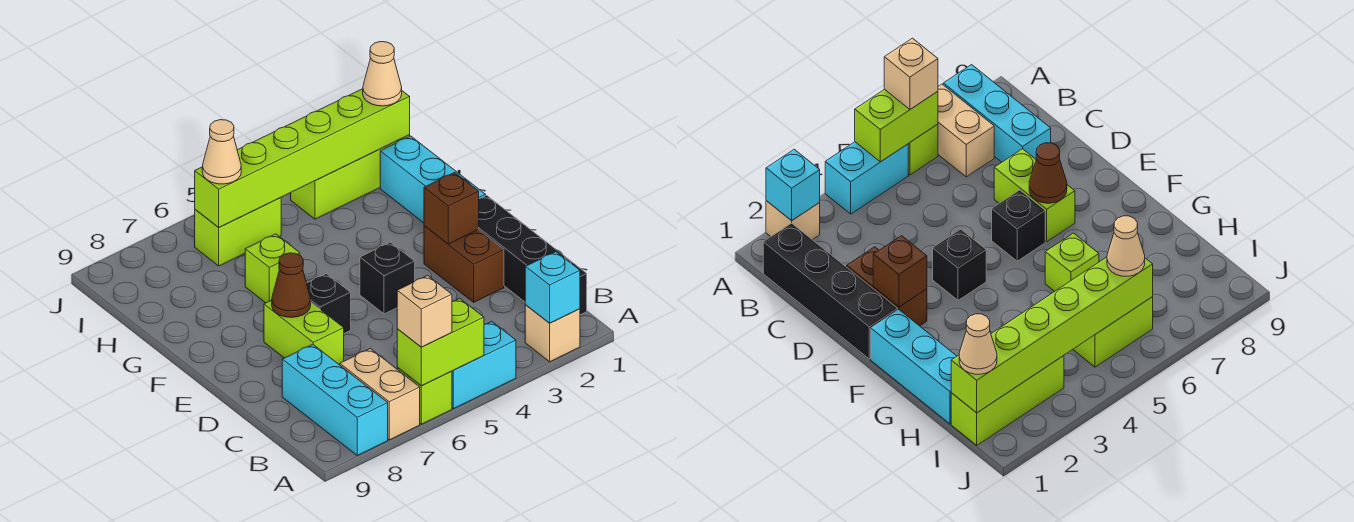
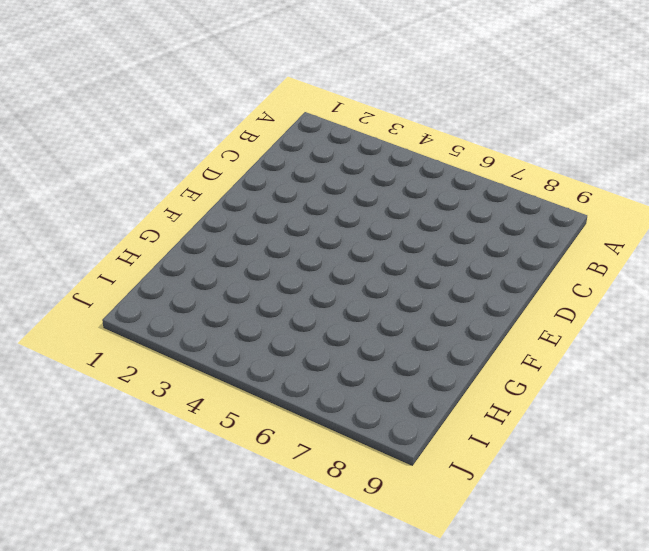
none -> tan 1x1 brick [525,305,580,362]
none -> cyan 1x2 brick [452,321,516,409]
none -> lime 1x1 brick [397,368,452,424]

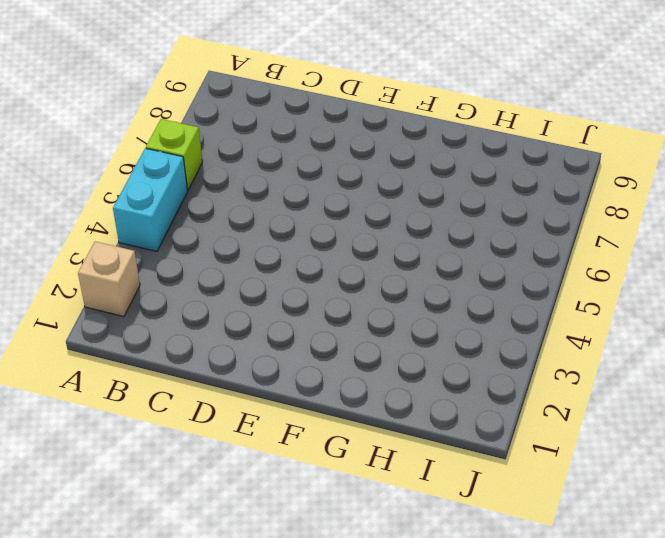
none -> tan 1x2 brick [340,349,420,440]
none -> cyan 1x3 brick [282,344,388,455]
none -> black 1x4 brick [478,195,587,315]

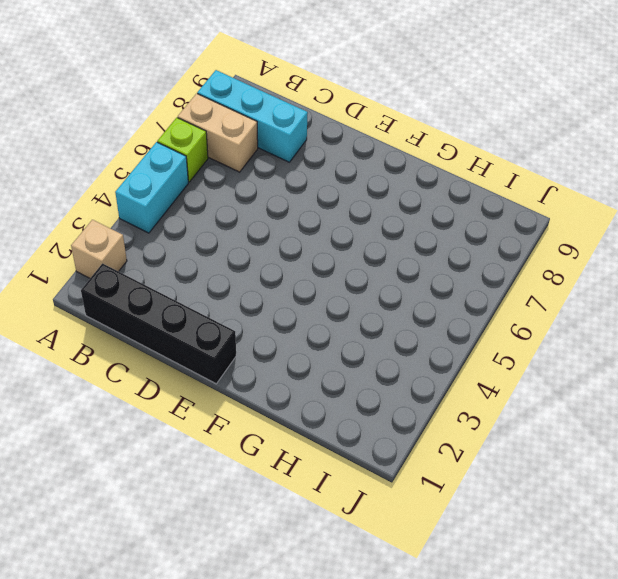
none -> brown 1x2 brick [424,226,504,302]
none -> lime 1x2 brick [264,300,344,365]
none -> black 1x1 brick [360,242,415,314]

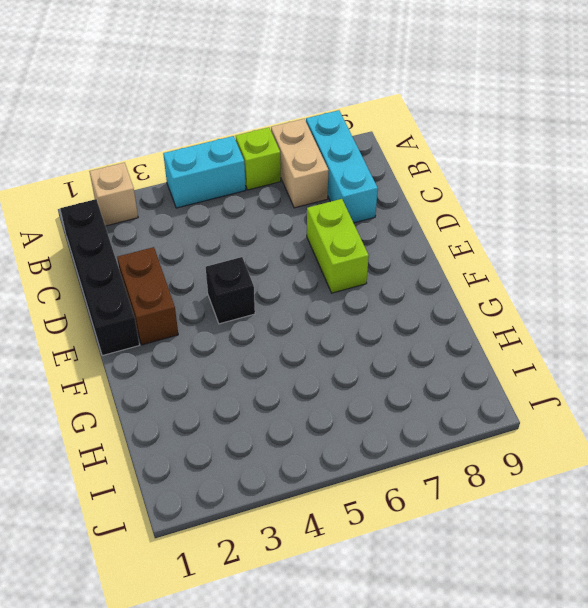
none -> black 1x1 brick [307,274,351,333]
none -> cyan 1x3 brick [380,136,486,223]
none -> lime 1x1 brick [245,234,300,303]

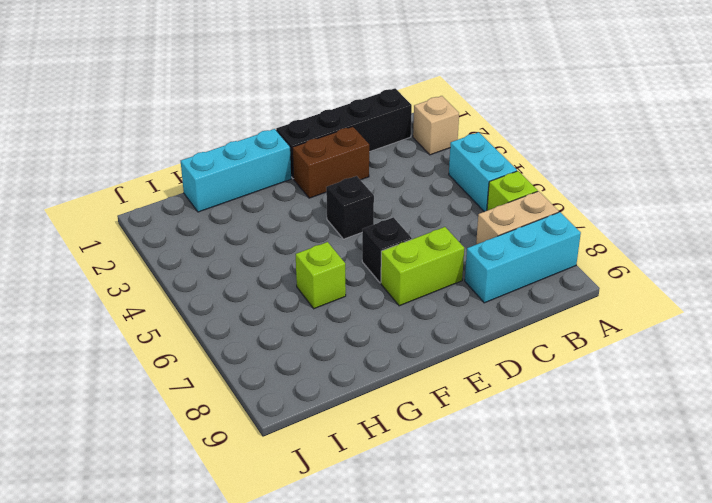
none -> lime 1x3 brick [291,135,410,219]
none -> lime 1x2 brick [195,197,281,266]
none -> cyan 1x1 brick [525,252,580,323]

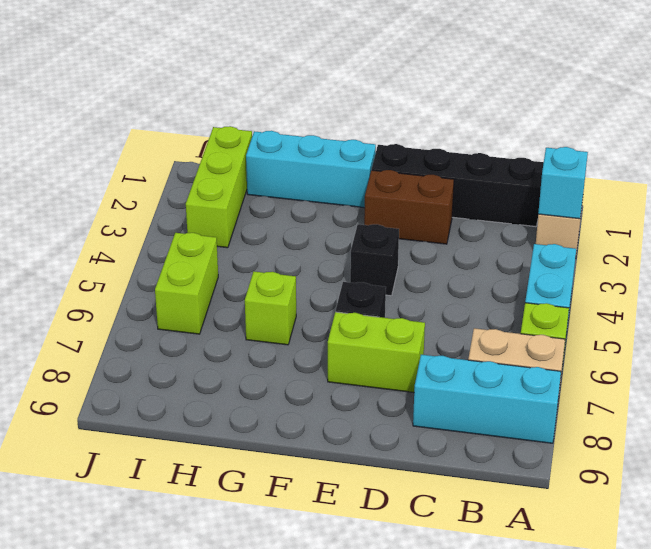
none -> lime 1x2 brick [397,298,484,386]
none -> brown 1x1 brick [424,172,479,244]
none -> brown 1x1 cone [272,253,311,317]

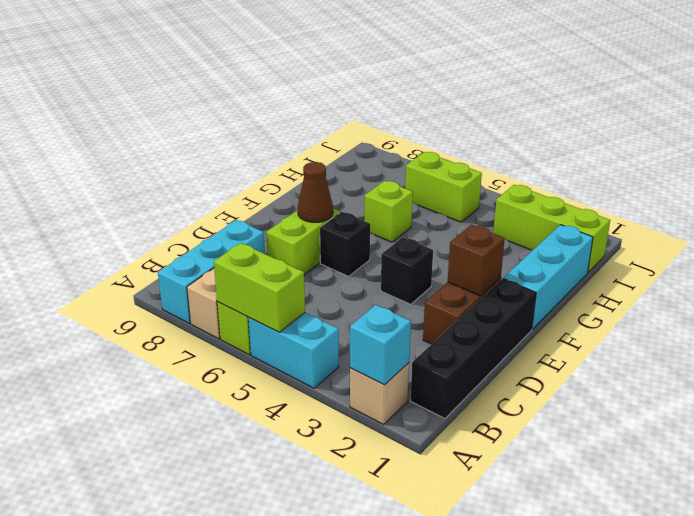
none -> lime 1x6 brick [195,89,410,227]
none -> tan 1x1 brick [397,275,452,347]
none -> tan 1x1 cone [363,42,402,106]

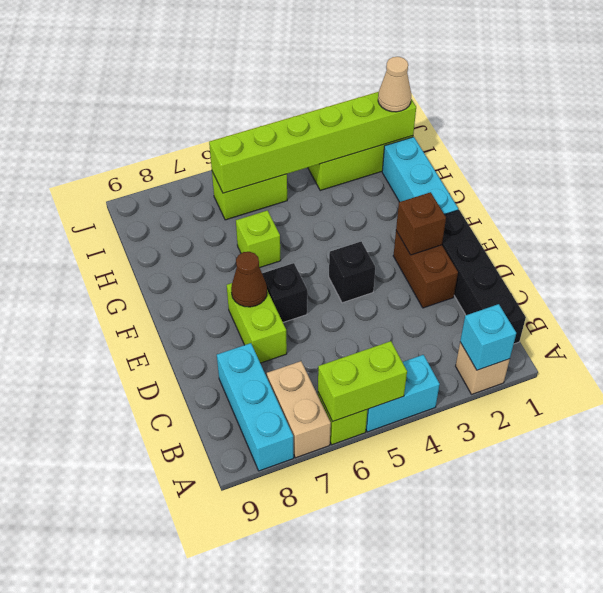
none -> tan 1x1 brick [397,275,452,347]
none -> tan 1x1 cone [202,120,241,184]

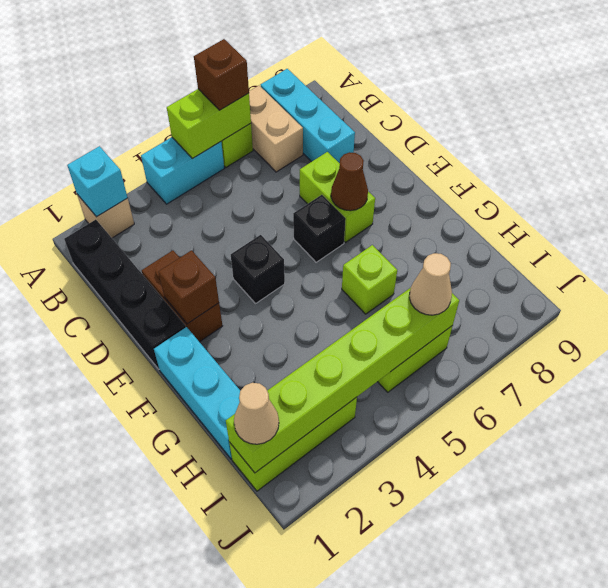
brown 1x1 brick [194,39,249,110] -> tan 1x1 brick [397,275,452,347]

